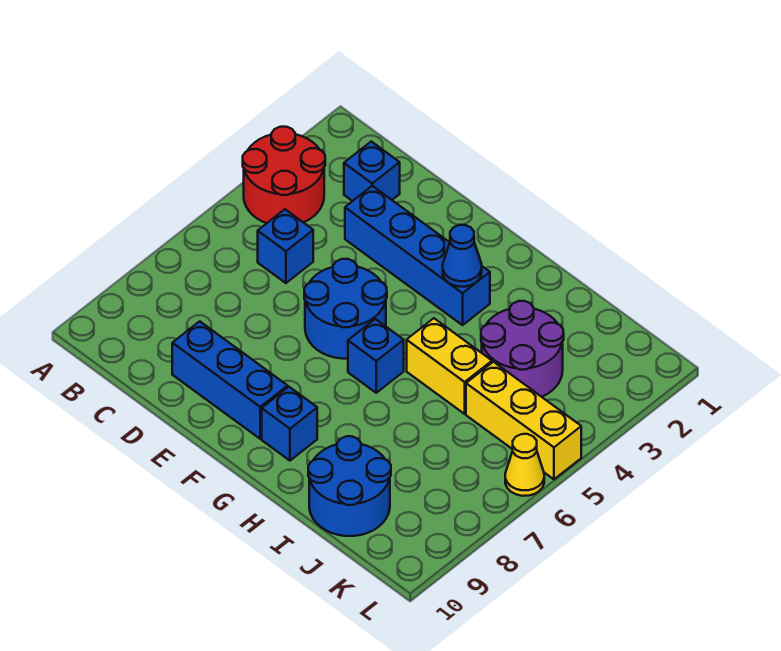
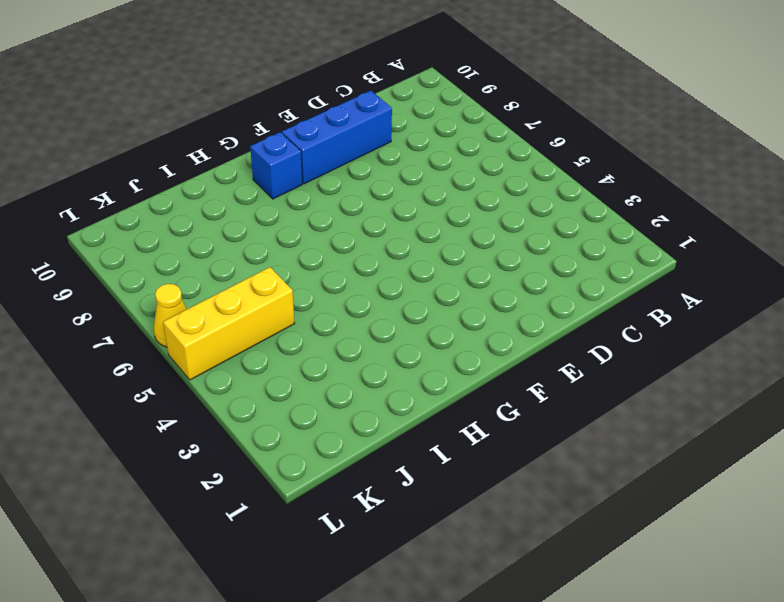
none -> red 2x2 round brick [243,127,325,223]
none -> blue 1x1 brick [344,142,400,201]
none -> blue 1x1 brick [258,209,313,283]

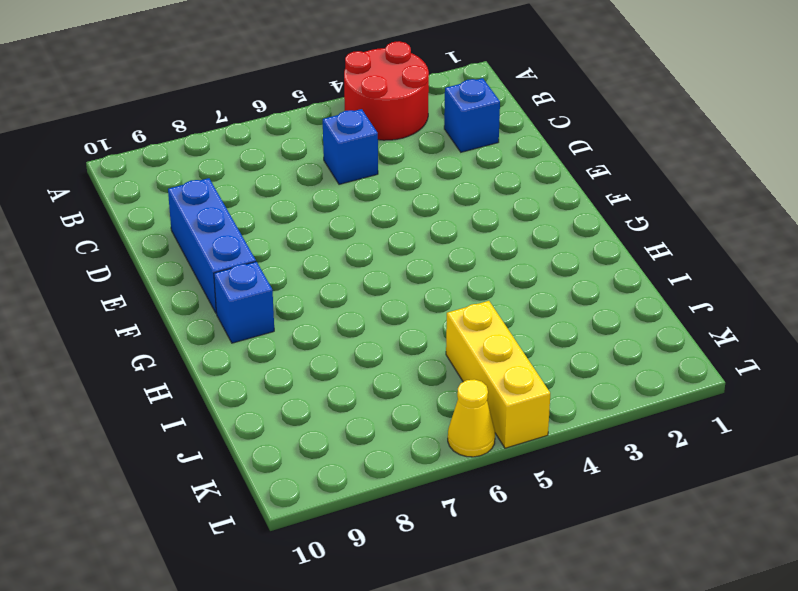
none -> blue 1x4 brick [345,186,490,325]
none -> blue 2x2 round brick [304,259,387,359]
none -> blue 1x1 brick [348,319,404,393]

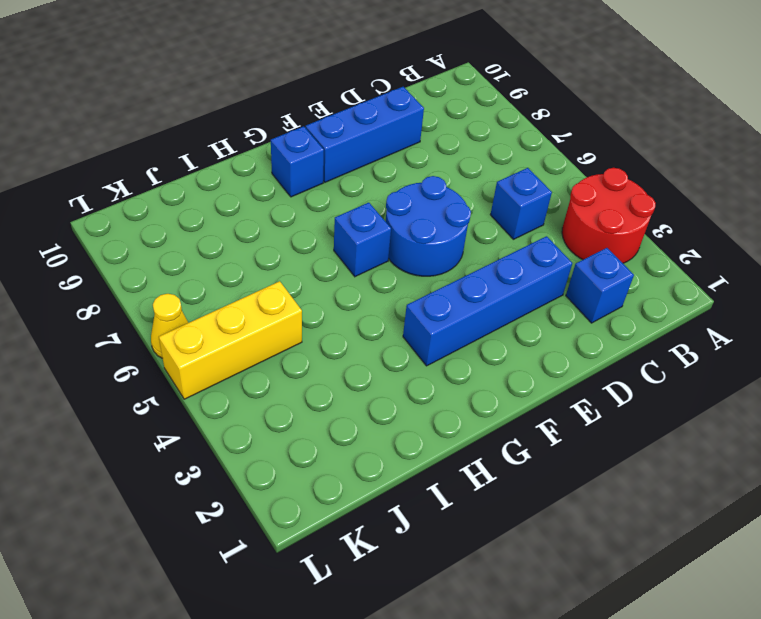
none -> yellow 1x2 brick [407,318,492,414]
none -> purple 2x2 round brick [481,301,564,397]
none -> blue 2x2 round brick [308,436,391,536]

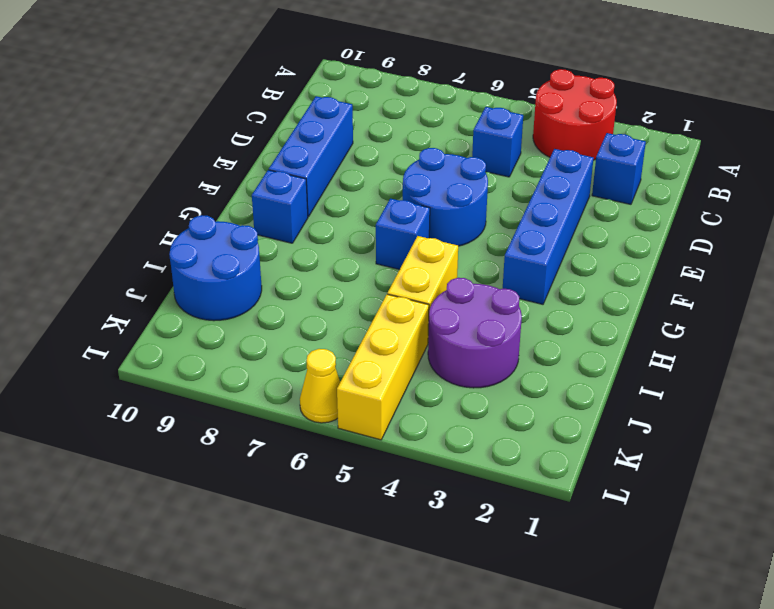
none -> blue 1x1 cone [443,225,482,287]

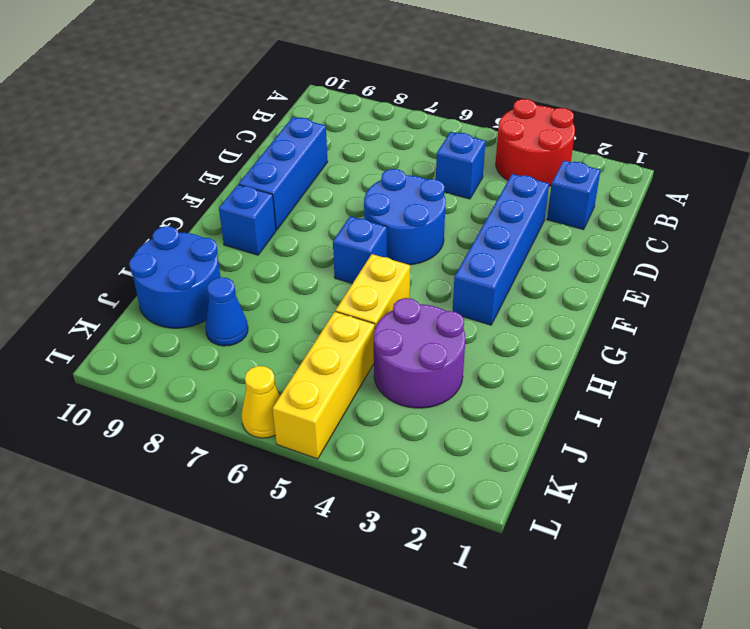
blue 1x1 cone [205,277,248,346] -> blue 1x1 cone moved to [443,225,482,287]

